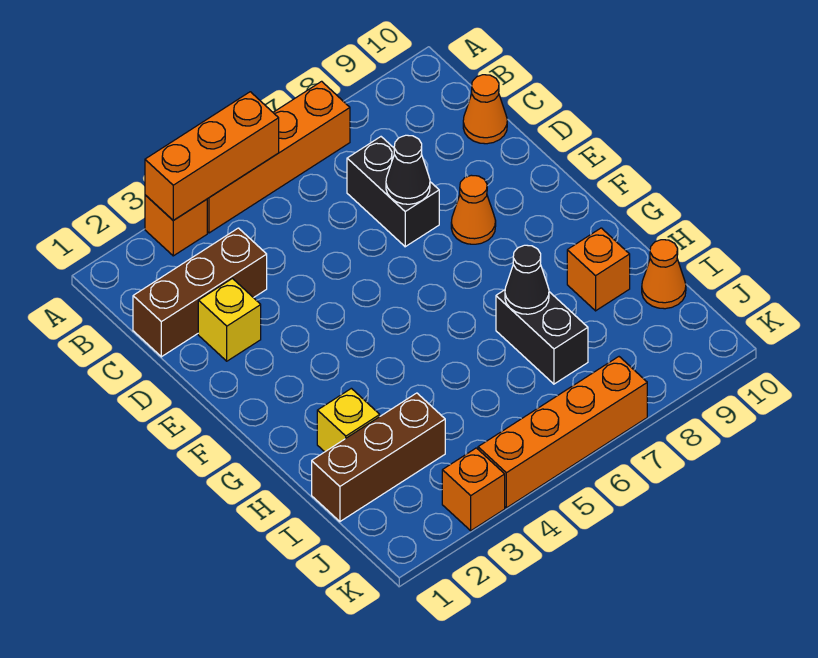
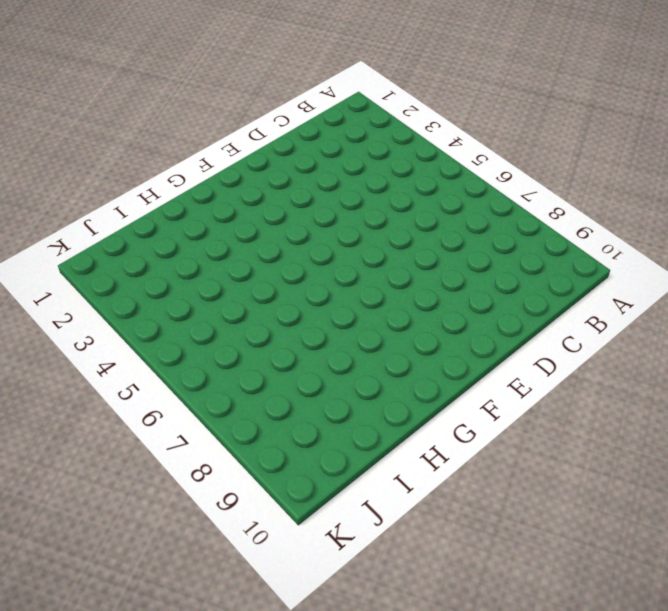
none -> orange 1x1 brick [145,195,207,256]
none -> orange 1x4 brick [207,81,350,233]
none -> brown 1x3 brick [133,228,267,357]

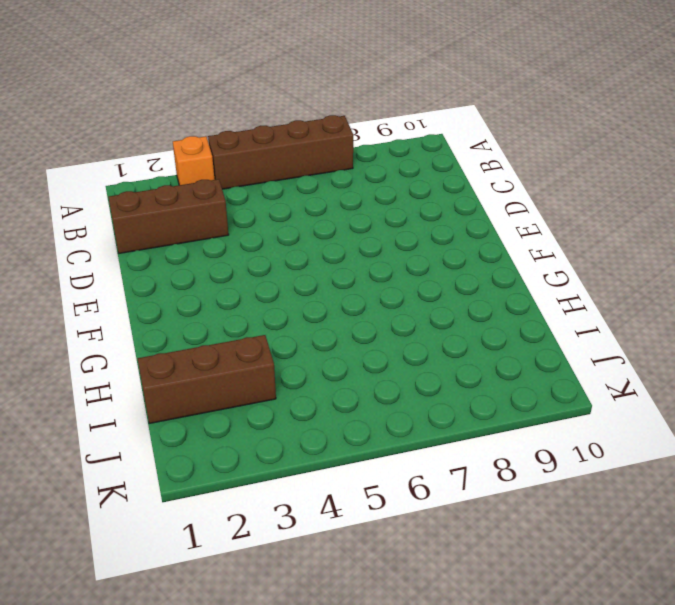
brown 1x4 brick [208,115,353,189] -> orange 1x4 brick [207,81,350,233]
none -> black 1x2 brick [347,137,439,247]
none -> orange 1x1 cone [463,75,507,144]
none -> yellow 1x1 brick [198,279,261,361]

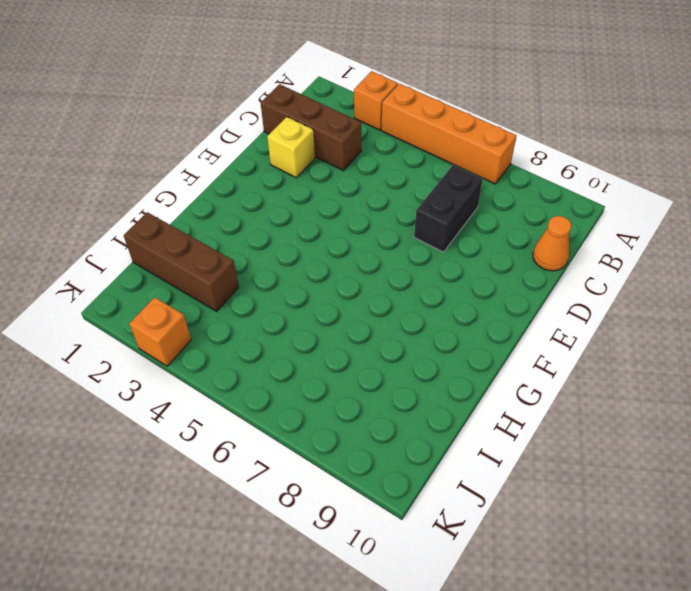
none -> orange 1x1 cone [451,175,496,244]
none -> yellow 1x1 brick [317,388,380,452]
none -> black 1x2 brick [496,290,588,384]

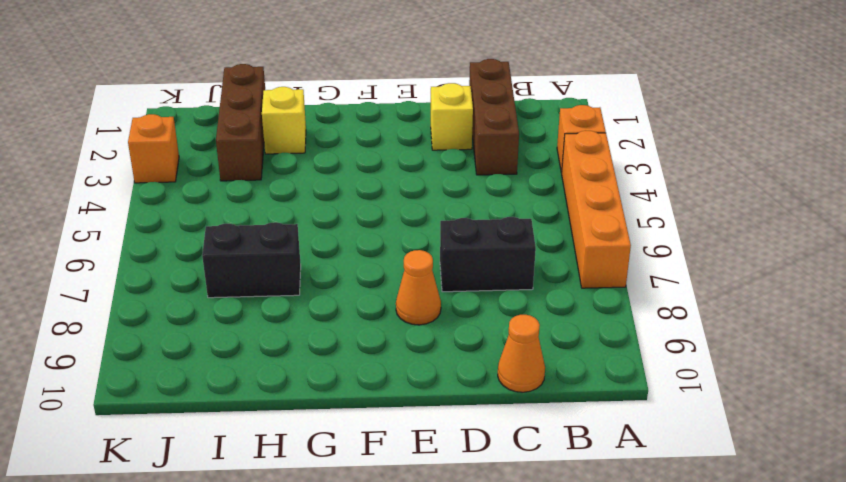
none -> orange 1x1 brick [567,228,630,311]
none -> orange 1x1 cone [642,240,686,309]
none -> orange 1x4 brick [478,357,647,508]

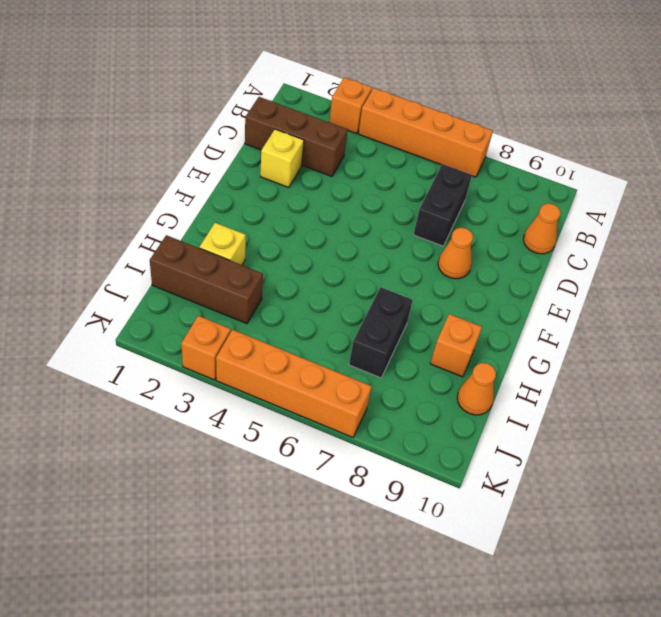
none -> orange 1x3 brick [145,92,279,220]
none -> black 1x1 cone [386,135,430,204]
none -> black 1x1 cone [505,245,549,314]

